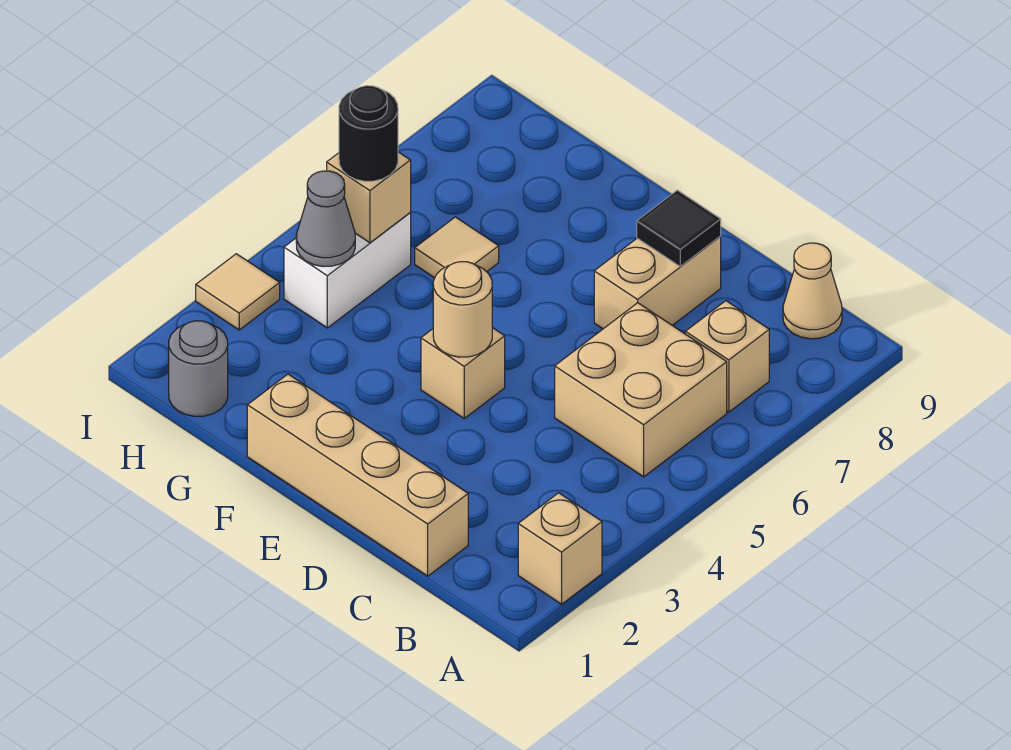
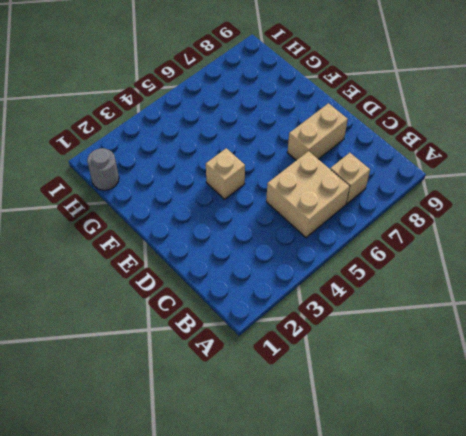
none -> tan 1x1 brick [518,493,602,604]
none -> tan 1x1 cone [783,243,842,339]
none -> tan 1x4 brick [247,374,468,576]

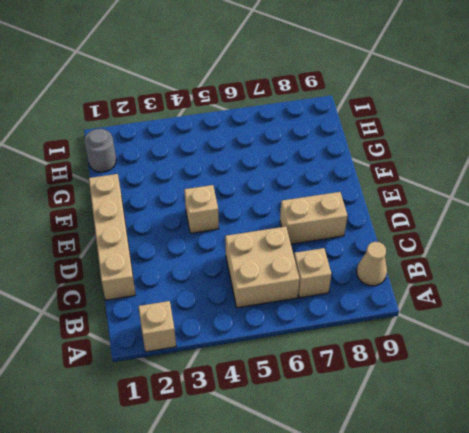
none -> tan 1x1 tile [415,217,499,278]
none -> white 1x2 brick [284,213,411,328]
none -> tan 1x1 tile [196,254,280,330]

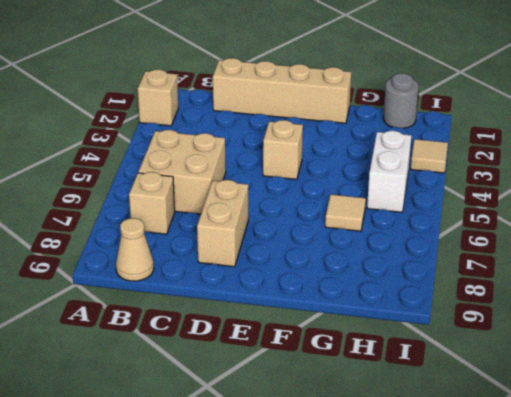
none -> black 1x1 tile [637,190,721,266]
none -> tan 1x1 round brick [433,262,492,357]
none -> grey 1x1 cone [296,171,355,266]

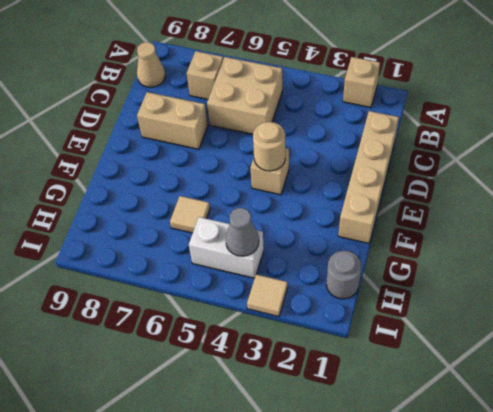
none -> black 1x1 tile [637,190,721,266]
none -> tan 1x1 brick [327,152,411,243]
none -> black 1x1 round brick [339,86,398,181]

